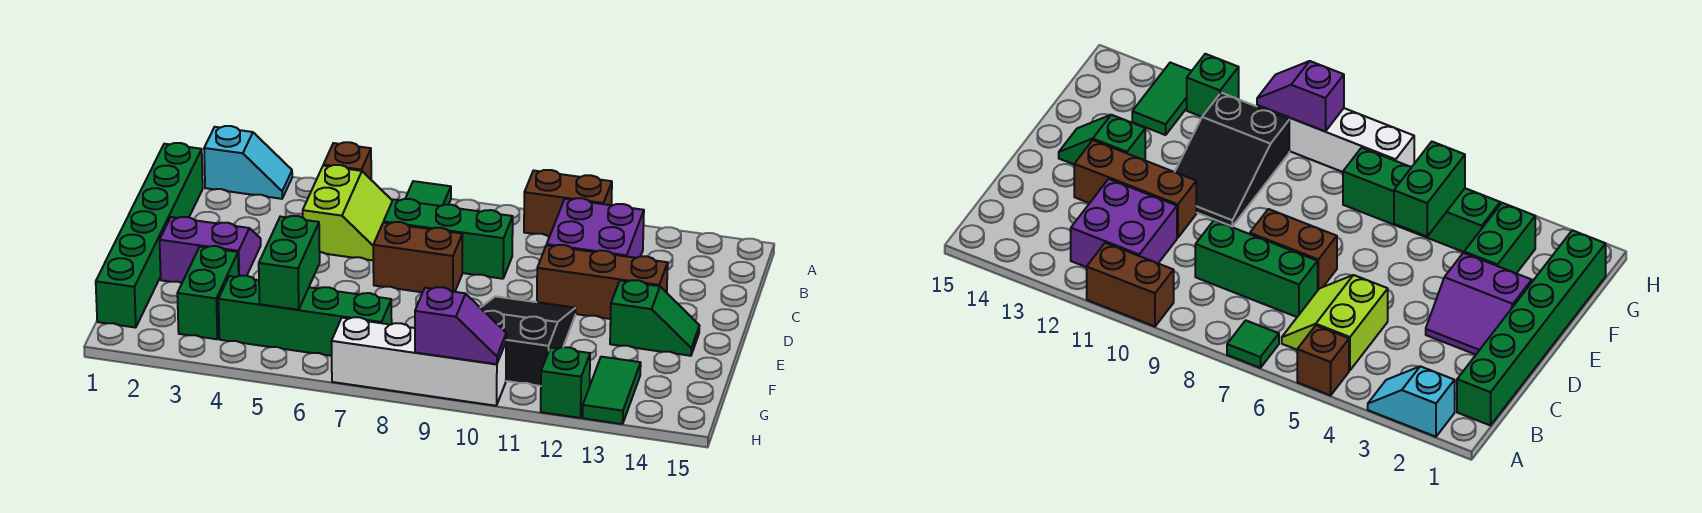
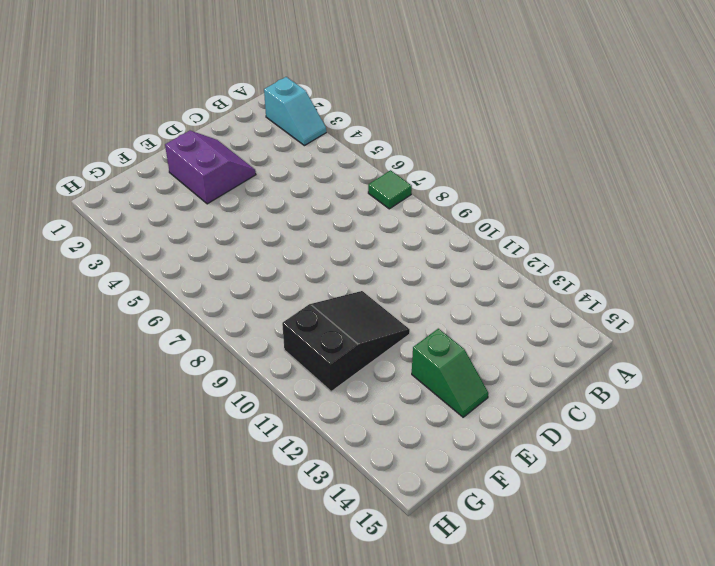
none -> brown 1x1 brick [323,142,371,179]
none -> brown 1x2 brick [524,170,612,236]
none -> green 1x6 brick [96,143,203,328]

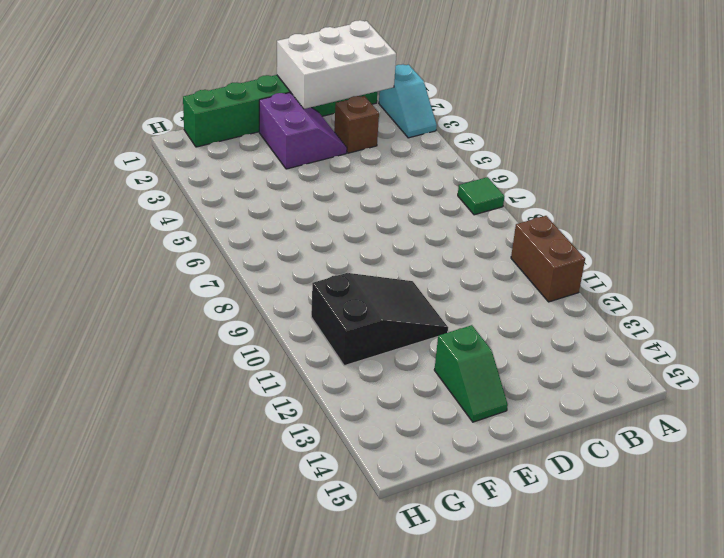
white 2x3 brick [277,20,396,109] -> none
brown 1x1 brick [334,96,379,153] -> brown 1x1 brick moved to [323,142,371,179]
none -> lime 2x2 slope [303,165,392,260]
none -> purple 2x2 brick [547,198,644,258]
none -> green 1x3 brick [384,199,513,279]

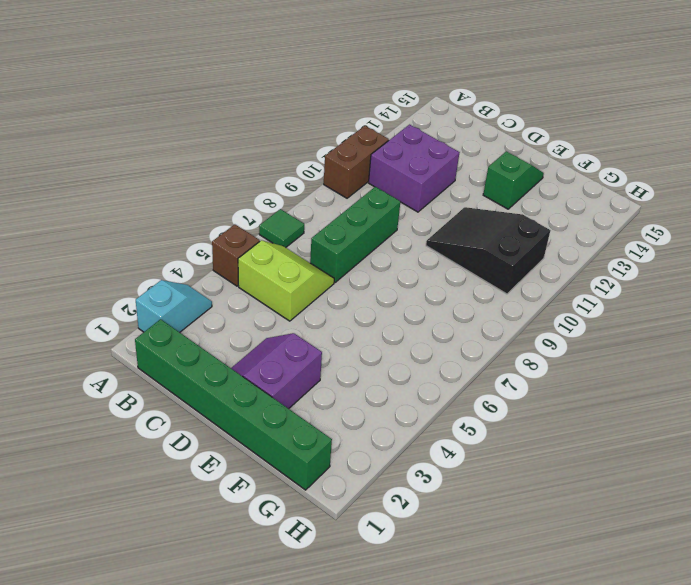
none -> brown 1x2 brick [373,222,462,292]
none -> brown 1x3 brick [537,245,668,319]
none -> green 1x2 brick [177,246,239,339]

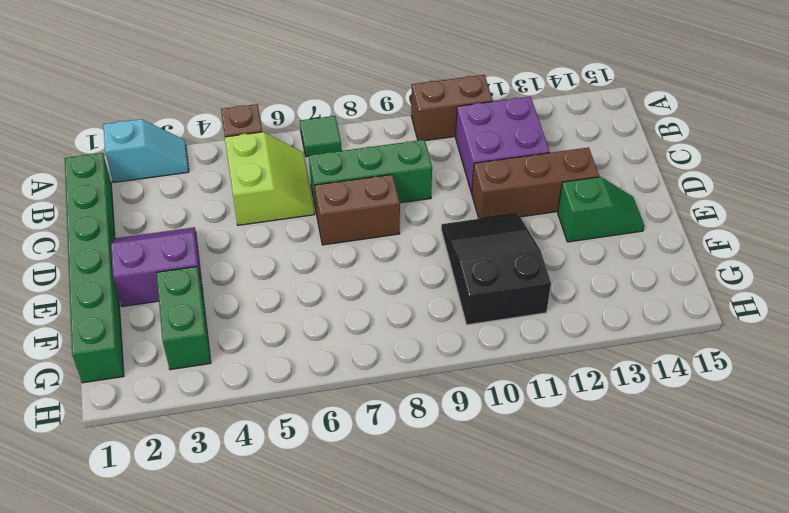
none -> green 1x4 brick [218,276,392,356]
none -> green 1x2 tile [583,357,641,424]
none -> white 1x4 brick [331,317,506,406]

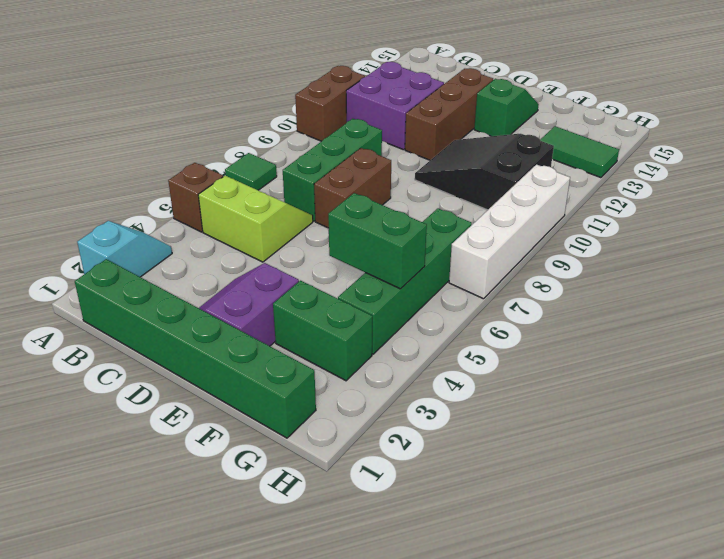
none -> green 1x1 brick [541,347,590,418]
none -> purple 1x2 slope [415,287,506,364]

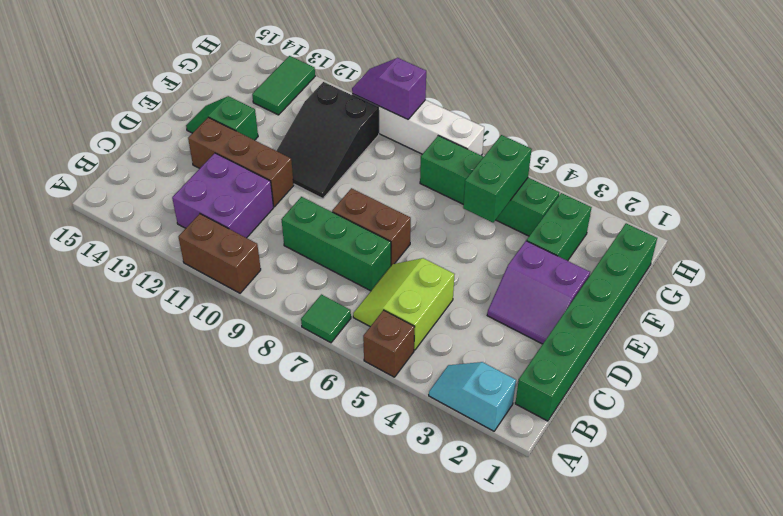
none -> green 1x1 brick [541,347,590,418]

